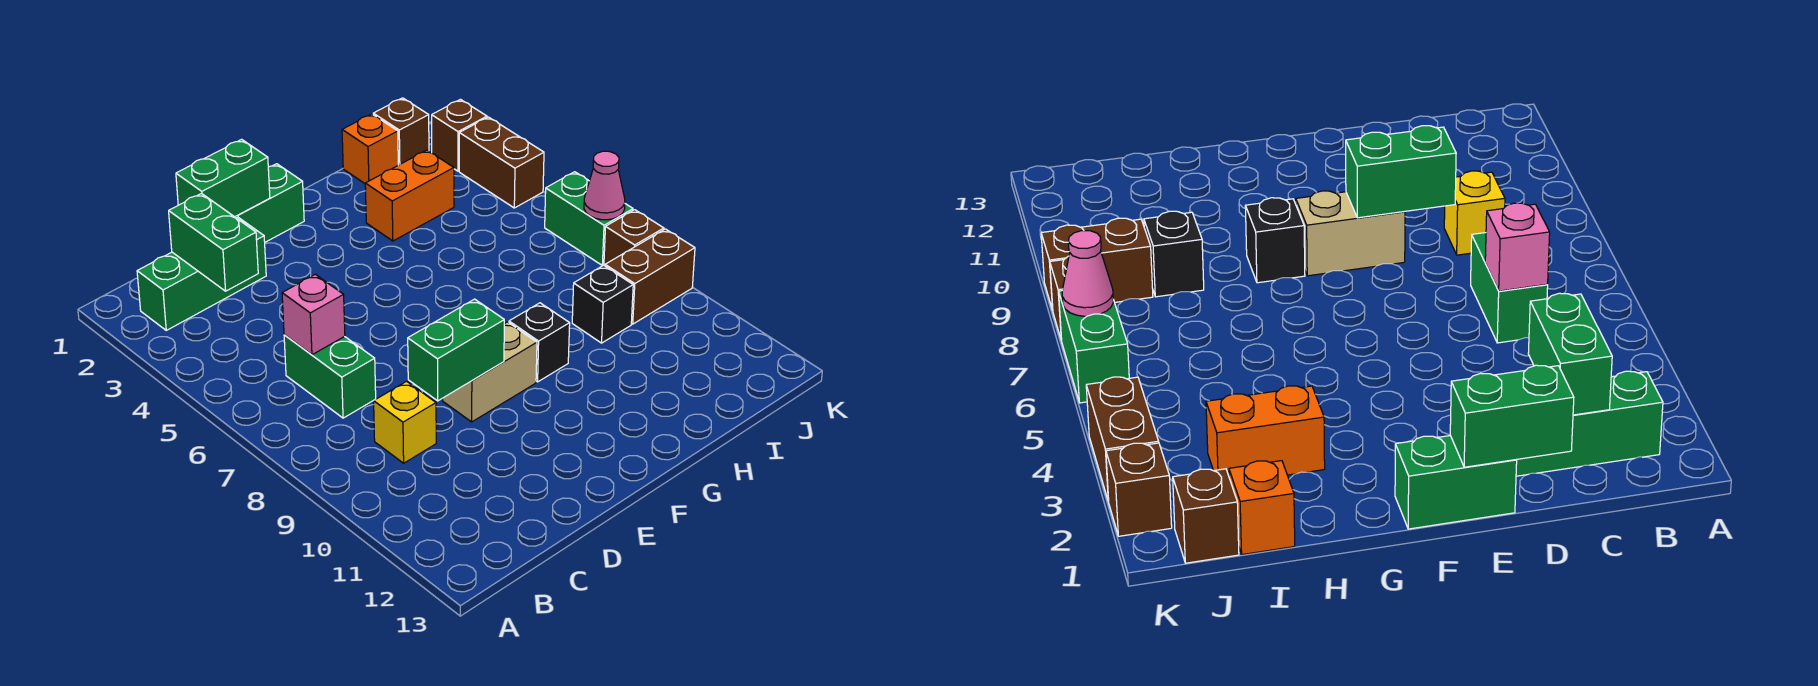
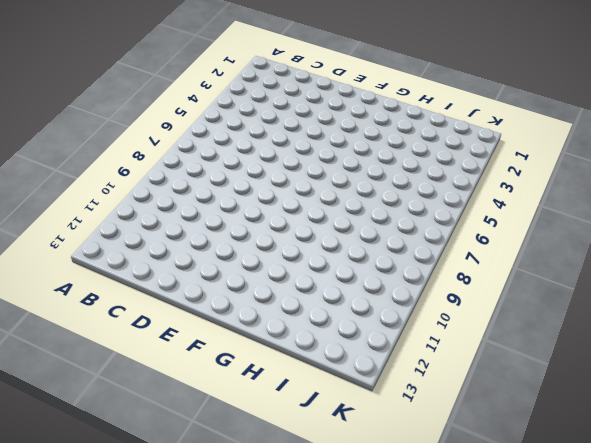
none -> green 1x3 brick [137,217,266,330]
none -> green 1x2 brick [284,335,376,418]
none -> yellow 1x1 brick [374,381,436,463]

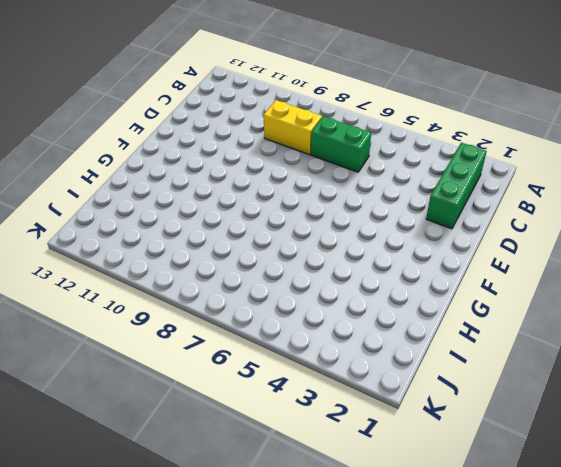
yellow 1x2 brick [263,100,322,155] -> yellow 1x1 brick [374,381,436,463]
none -> green 1x2 brick [235,164,304,242]
none -> tan 1x2 brick [443,322,537,422]
none -> black 1x1 brick [509,303,570,382]

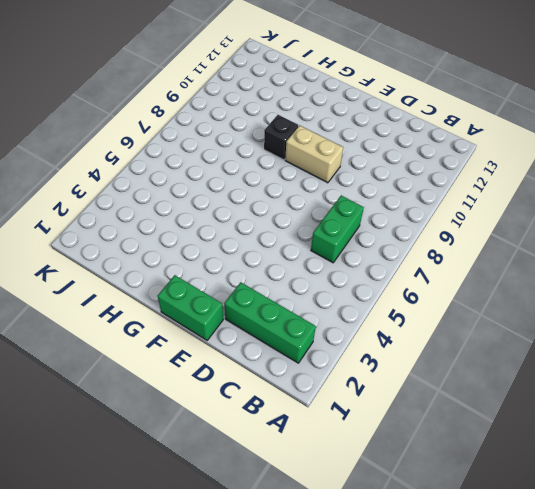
none -> yellow 1x1 brick [374,381,436,463]
none -> orange 1x2 brick [365,150,454,241]
none -> orange 1x1 brick [342,114,398,183]

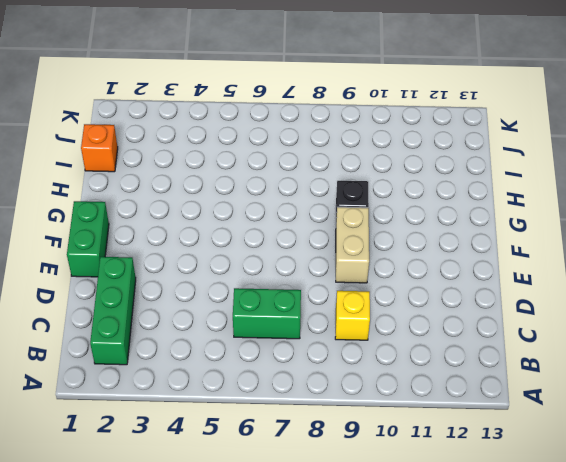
none -> orange 1x2 brick [365,150,454,241]
none -> black 1x1 brick [572,265,633,343]
none -> brown 1x1 brick [373,98,429,165]

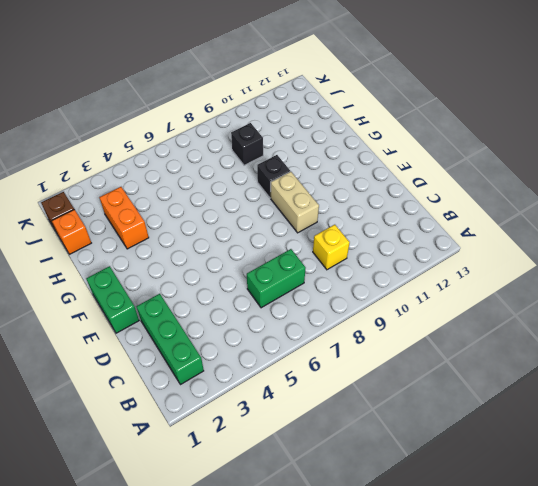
none -> brown 1x2 brick [605,229,695,324]
none -> brown 1x1 brick [432,99,487,171]
none -> brown 1x2 brick [459,117,544,208]

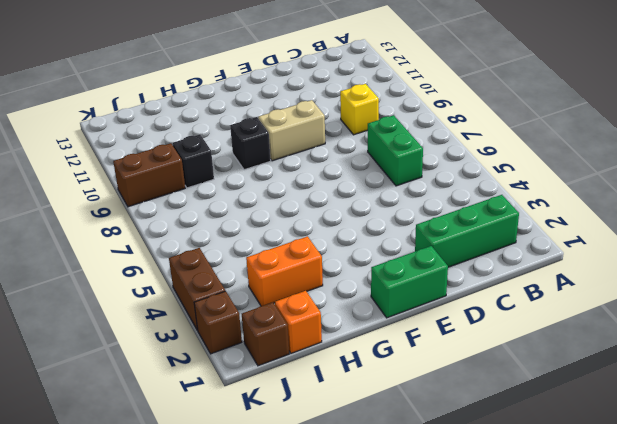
none -> green 1x2 brick [545,172,633,266]
none -> brown 1x1 brick [604,210,664,266]
none -> green 1x2 brick [169,194,258,291]

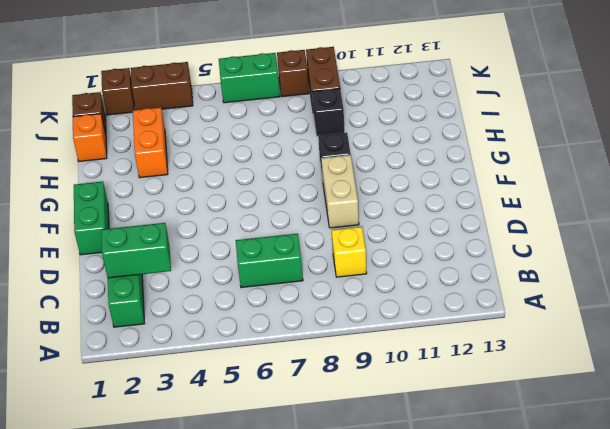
none -> pink 1x1 brick [282,274,345,355]
none -> green 1x2 brick [176,139,270,217]
none -> green 1x2 brick [408,299,504,401]

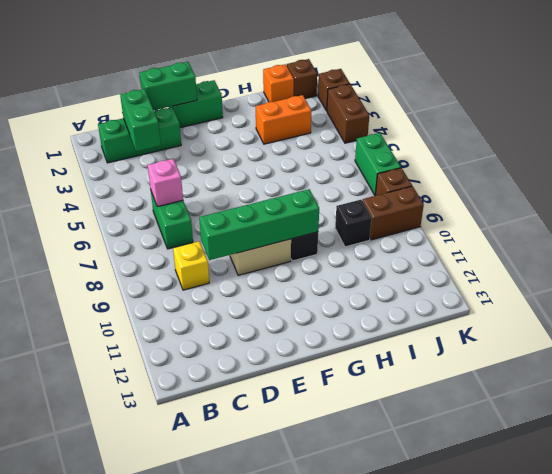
green 1x4 brick [199,189,319,260] -> green 1x2 brick [408,299,504,401]
none -> pink 1x1 cone [584,151,625,220]

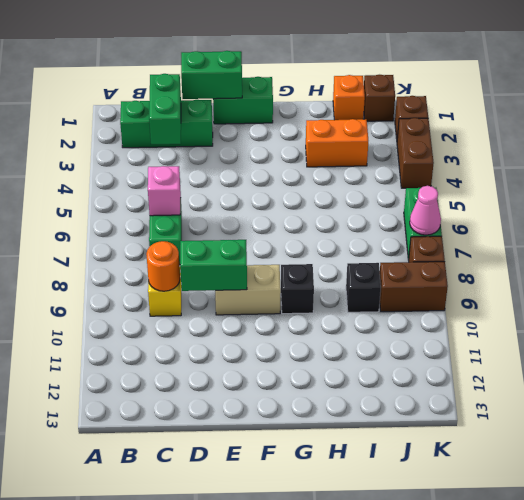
orange 1x1 round brick [146,241,180,291] -> none

